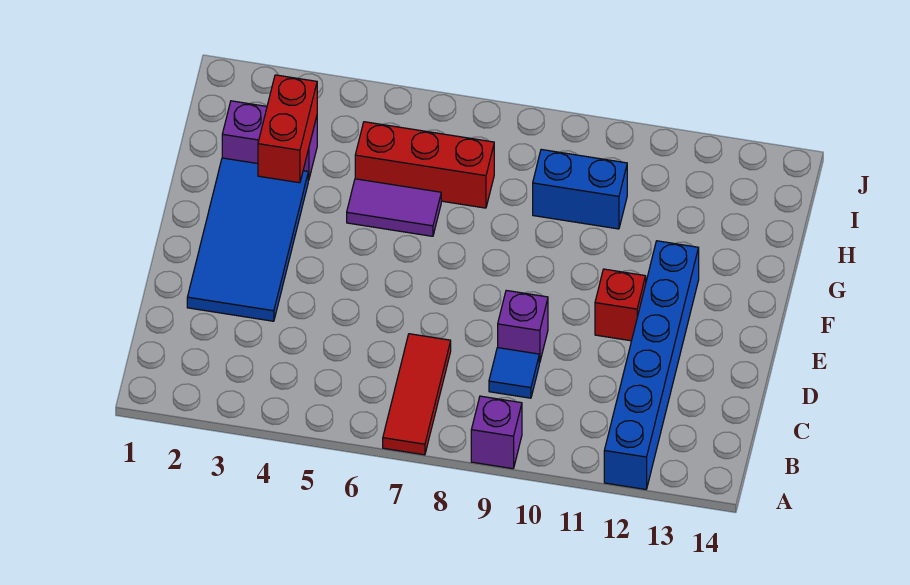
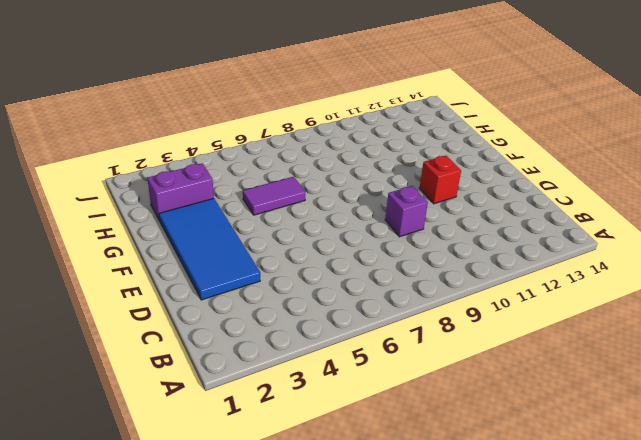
none -> red 1x3 tile [383,334,451,455]
none -> purple 1x1 brick [471,396,522,469]
none -> blue 1x6 brick [604,241,699,489]

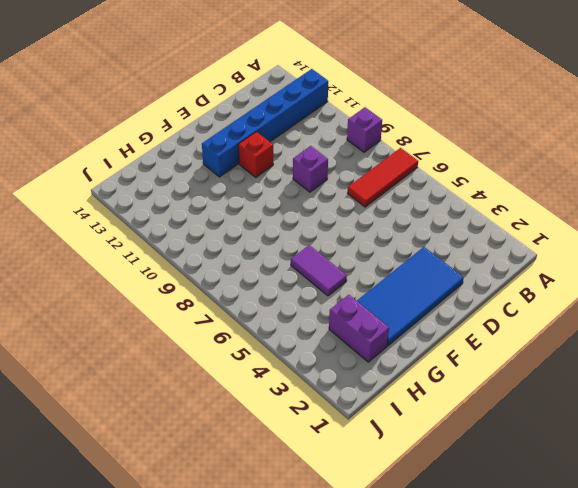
none -> blue 1x1 tile [489,348,539,398]
none -> red 1x3 brick [355,122,494,208]
none -> blue 1x2 brick [533,149,627,229]

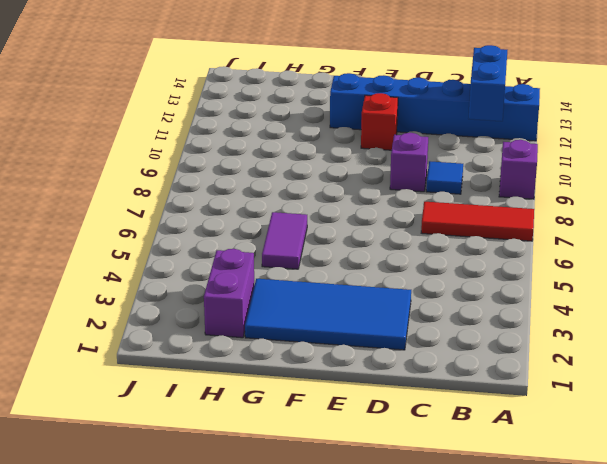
blue 1x2 brick [468,45,507,121] -> blue 1x2 brick moved to [533,149,627,229]
none -> red 1x3 brick [355,122,494,208]
none -> red 1x2 brick [258,75,317,183]

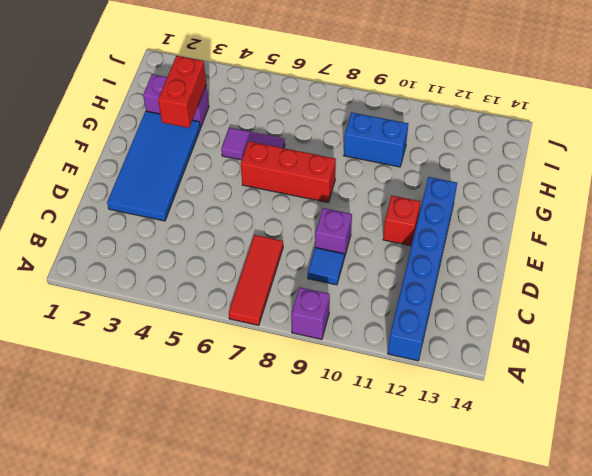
red 1x3 brick [241,141,336,203] -> red 1x3 brick moved to [355,122,494,208]

